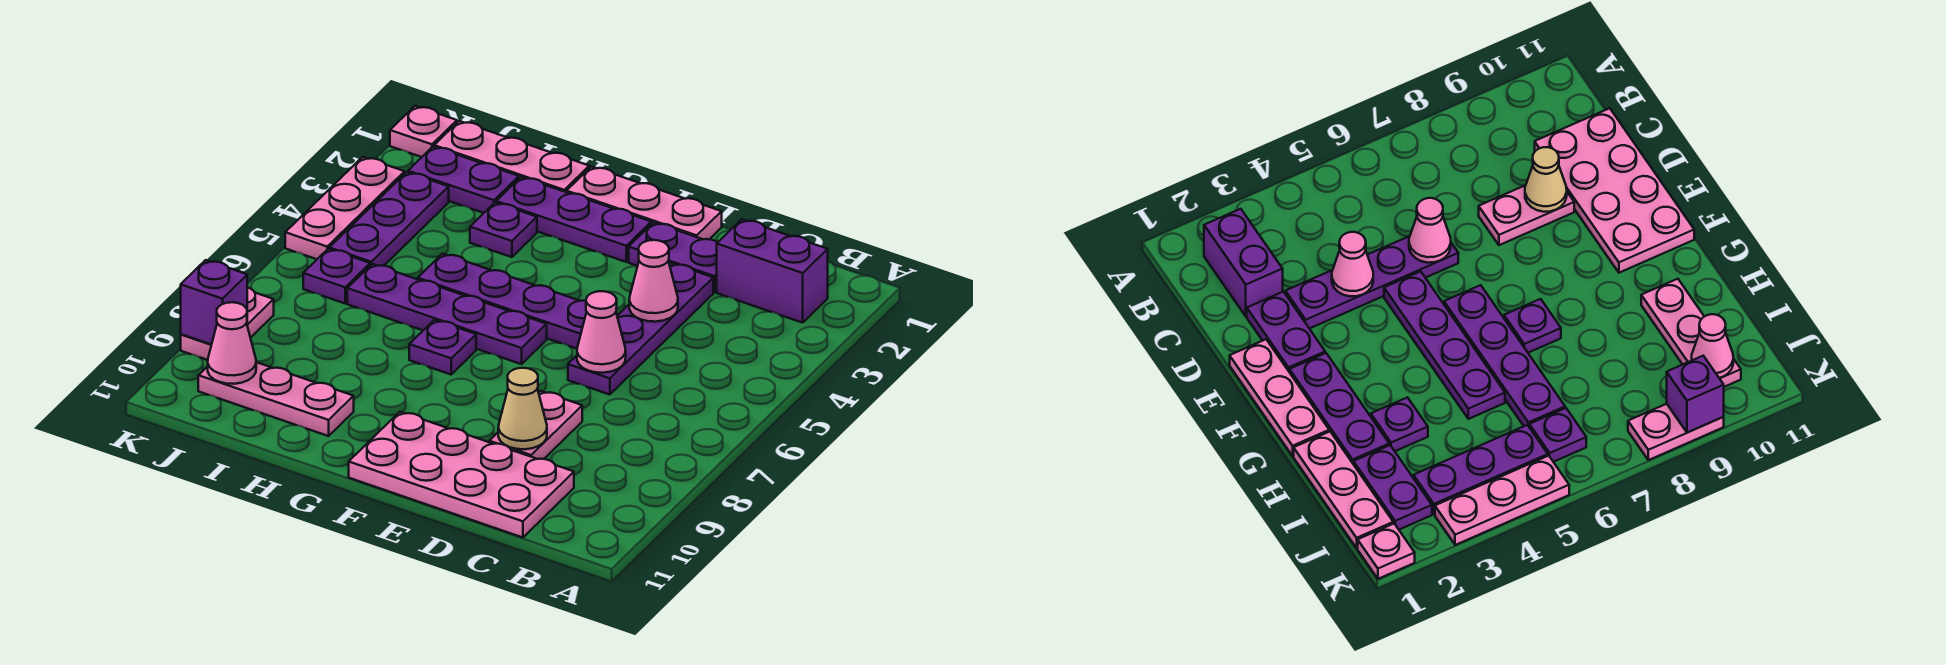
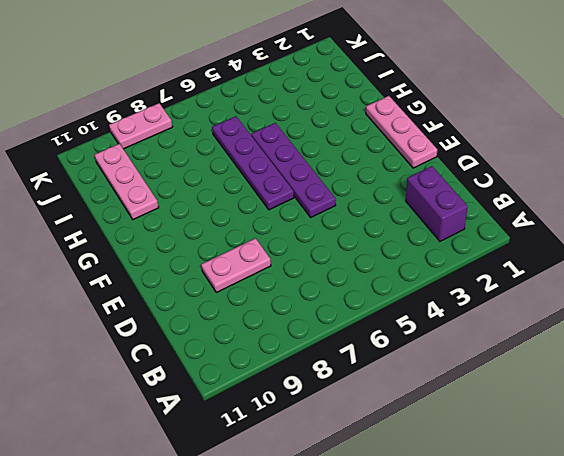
none -> pink 2x4 plate [349,412,574,538]
none -> purple 1x2 plate [629,222,718,292]
none -> purple 1x4 plate [568,263,713,395]

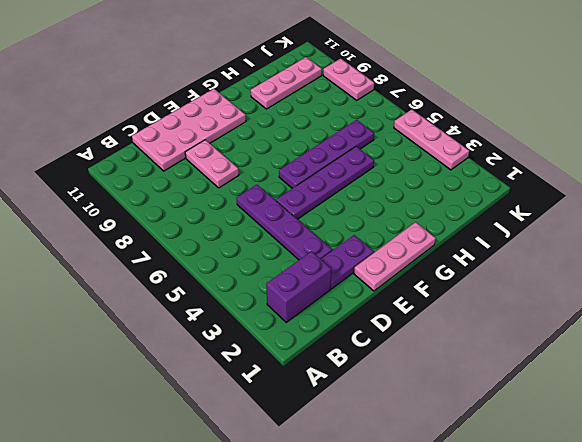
none -> purple 1x3 plate [496,177,651,262]
none -> purple 1x1 plate [409,320,476,374]
none -> pink 1x3 plate [434,121,589,192]

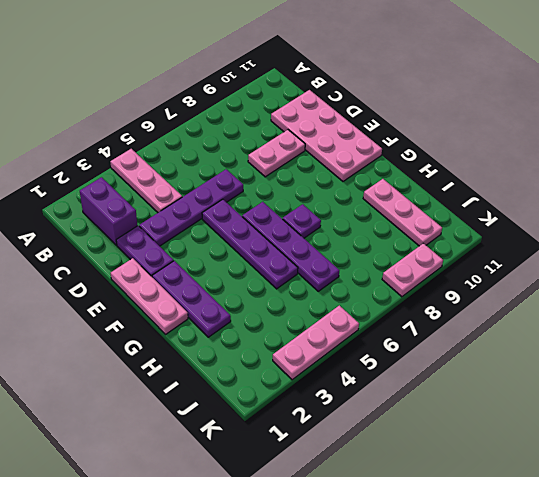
pink 1x3 plate [110,149,182,212] -> pink 1x3 plate moved to [434,121,589,192]
none -> purple 1x1 plate [470,203,537,257]
none -> purple 1x2 plate [408,147,519,213]
none -> purple 1x3 plate [329,172,449,266]

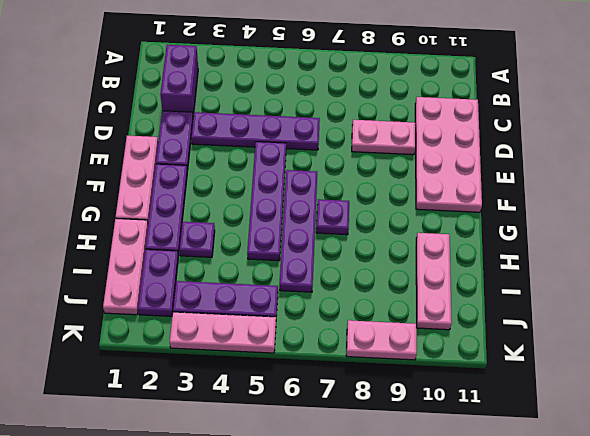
none -> purple 1x1 plate [303,249,370,303]
none -> pink 1x1 plate [390,106,457,157]
none -> pink 1x1 cone [629,240,678,322]

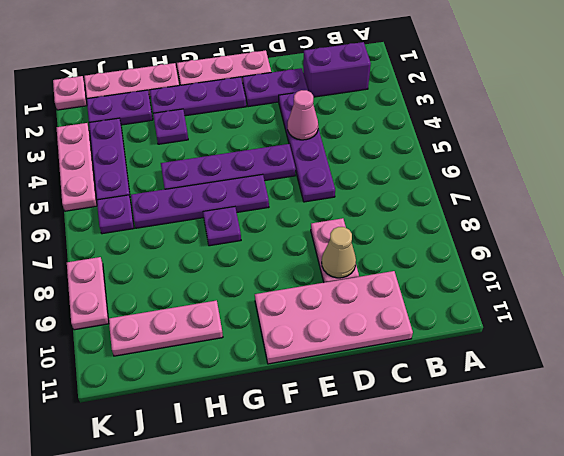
none -> pink 1x1 cone [577,291,626,373]
none -> pink 1x1 cone [208,302,256,384]
none -> purple 1x1 brick [181,260,247,345]

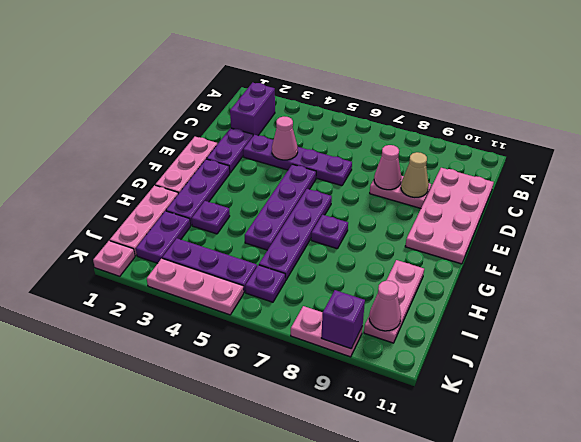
pink 1x1 cone [374,145,401,190] -> pink 1x1 cone moved to [577,291,626,373]

